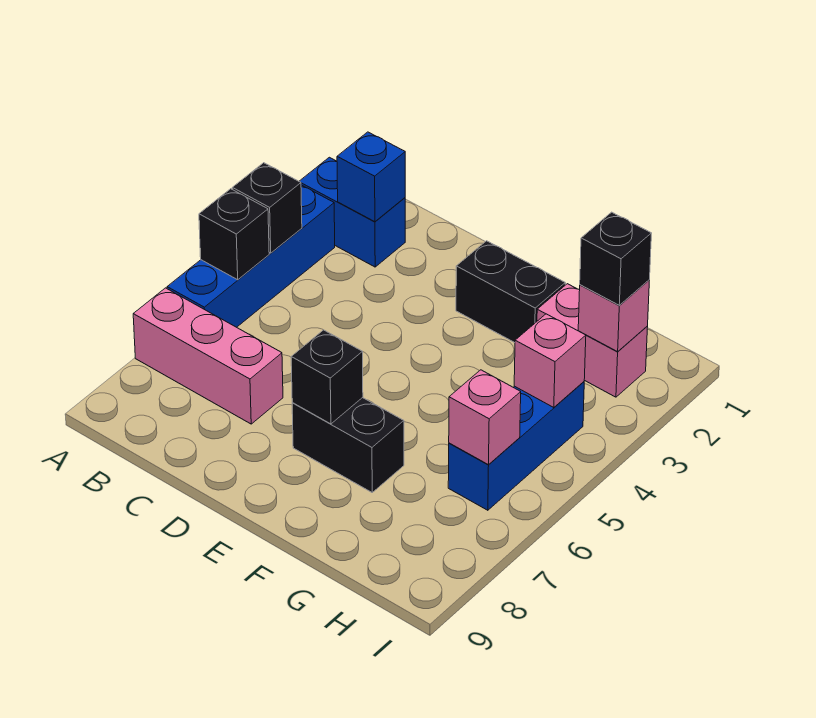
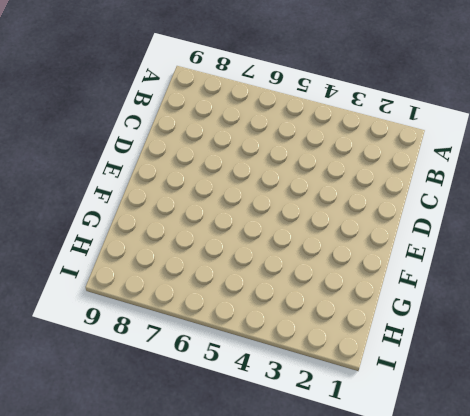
none -> blue 1x2 brick [299,157,405,267]
none -> blue 1x4 brick [167,185,335,327]
none -> pink 1x3 brick [133,288,283,424]

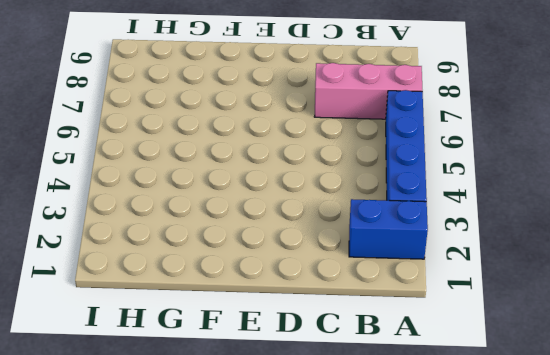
none -> black 1x2 brick [456,241,565,343]
none -> black 1x2 brick [292,398,404,492]
none -> pink 1x2 brick [537,284,648,397]

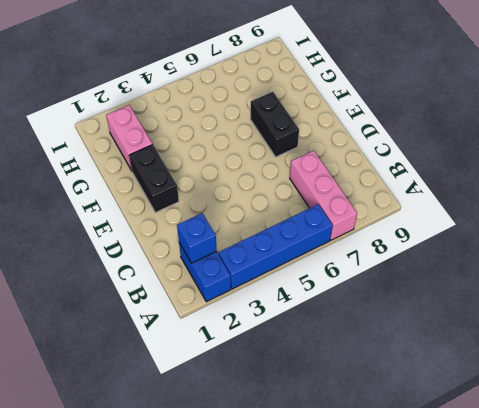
none -> blue 1x3 brick [448,382,584,510]
none -> black 1x1 brick [232,163,302,253]
none -> black 1x1 brick [199,189,269,280]

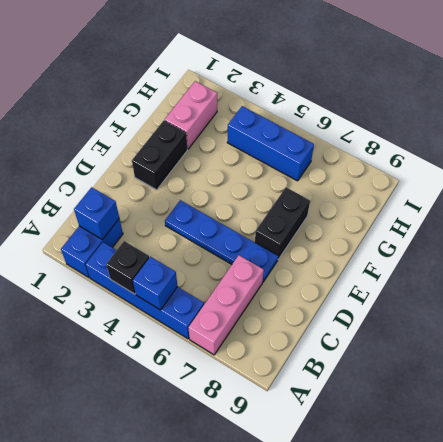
blue 1x1 brick [133,257,178,310] -> black 1x1 brick [199,189,269,280]
blue 1x4 plate [165,200,278,282] -> none
none -> black 1x1 brick [291,330,363,424]
none -> pink 1x1 brick [578,280,649,352]
none -> pink 1x1 brick [514,314,586,408]

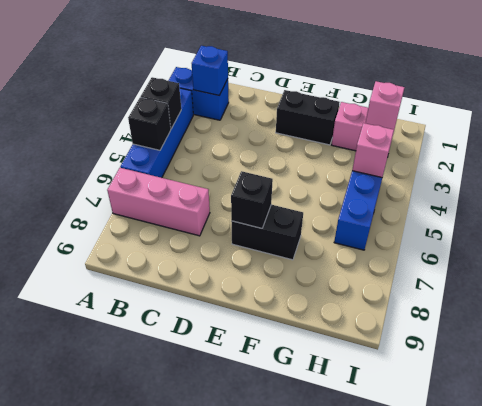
none -> pink 1x1 brick [449,370,521,465]
none -> black 1x1 brick [580,212,651,305]

